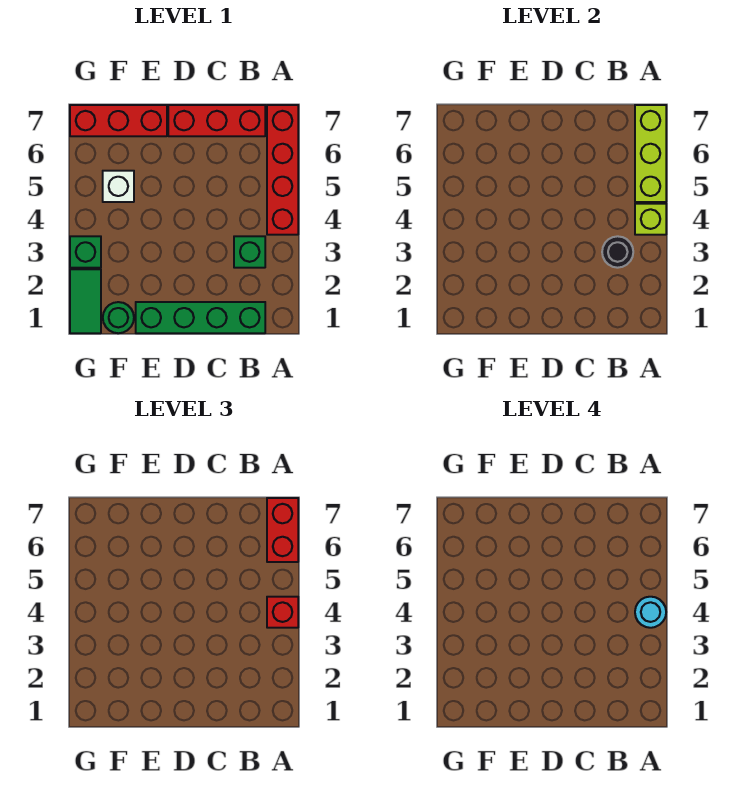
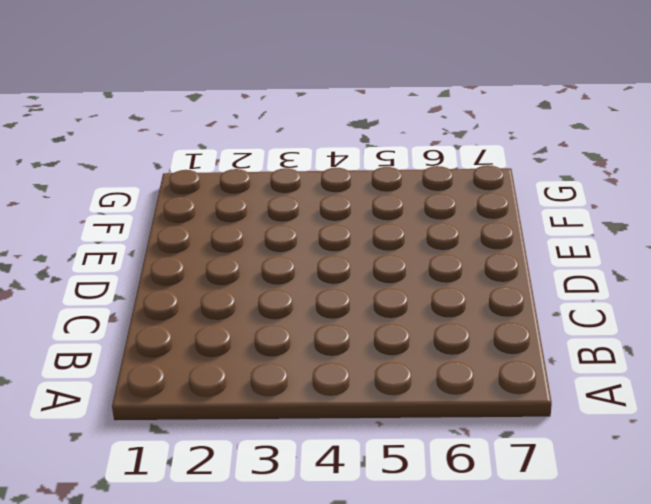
none -> red 1x4 brick [267,105,298,235]
none -> green 1x4 brick [136,302,265,333]
none -> green 1x1 brick [234,236,265,268]

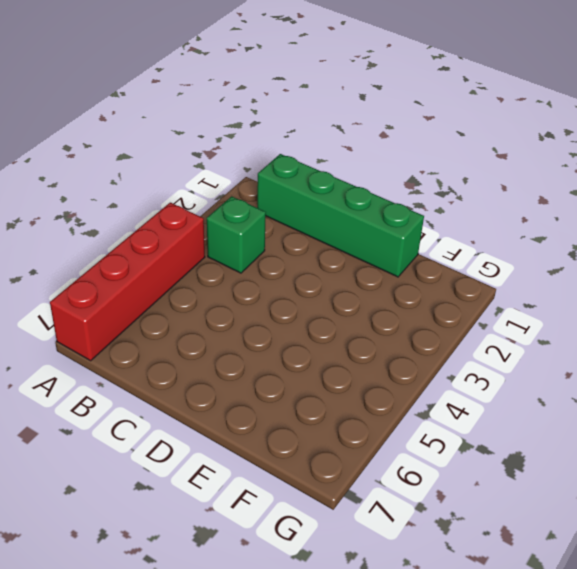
none -> red 1x3 brick [168,105,265,136]
none -> red 1x3 brick [70,105,167,136]
none -> green 1x1 round brick [103,302,134,333]

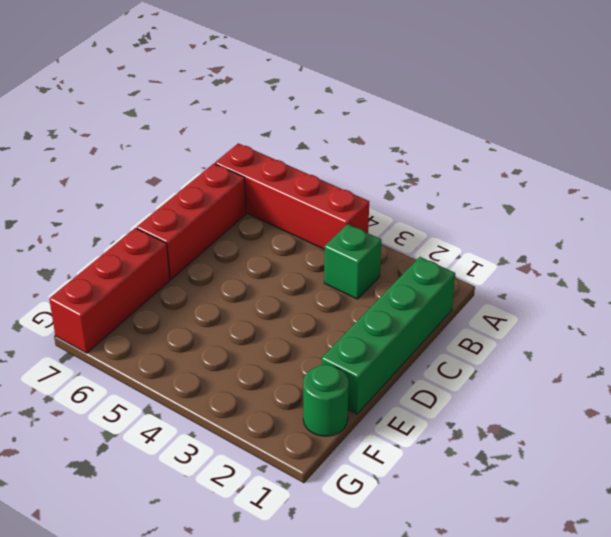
none -> white 1x1 brick [103,171,134,202]
none -> green 1x2 tile [70,269,101,333]
none -> green 1x1 brick [70,236,101,268]

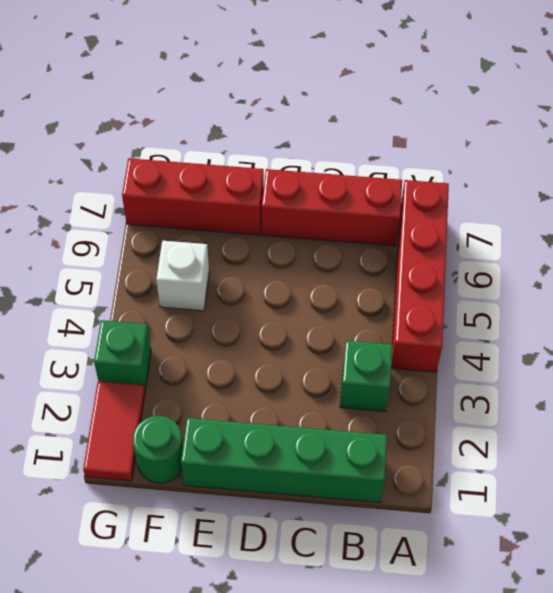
red 1x2 tile [83,381,145,481] -> green 1x2 tile [70,269,101,333]
none -> lime 1x1 brick [635,204,666,235]
none -> lime 1x3 brick [635,105,666,202]
none -> black 1x1 round brick [602,236,633,268]

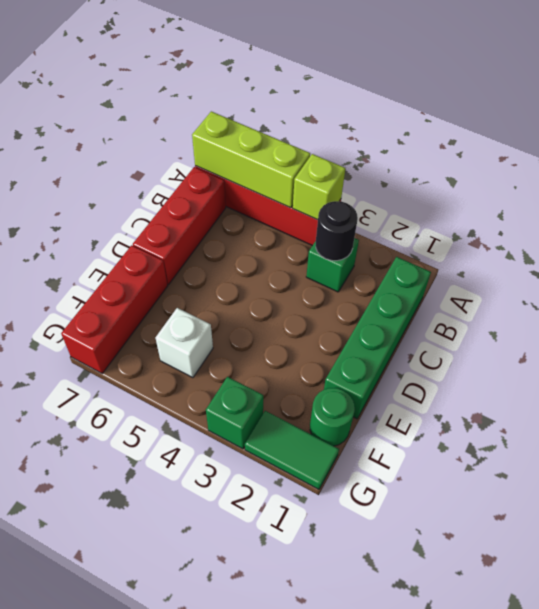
none -> red 1x1 brick [267,597,298,628]
none -> red 1x2 brick [267,498,298,562]
none -> cyan 1x1 round brick [635,597,666,628]

